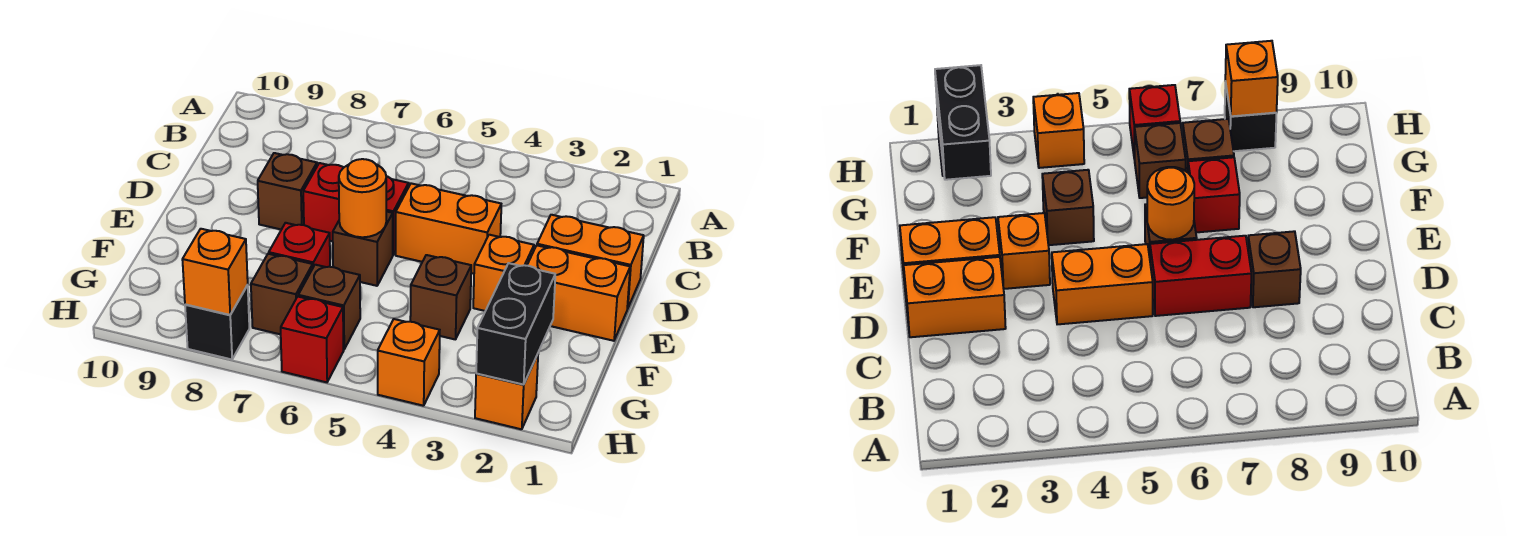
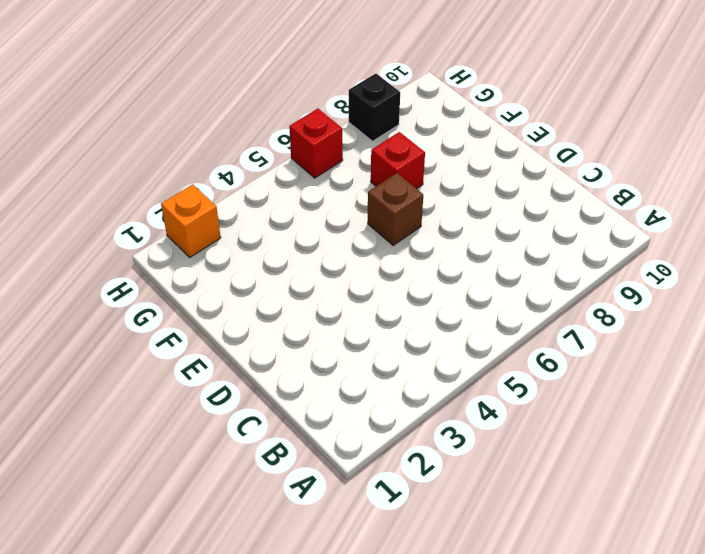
none -> orange 1x2 brick [537,215,644,309]
none -> orange 1x2 brick [396,183,501,274]
none -> red 1x2 brick [303,163,409,255]

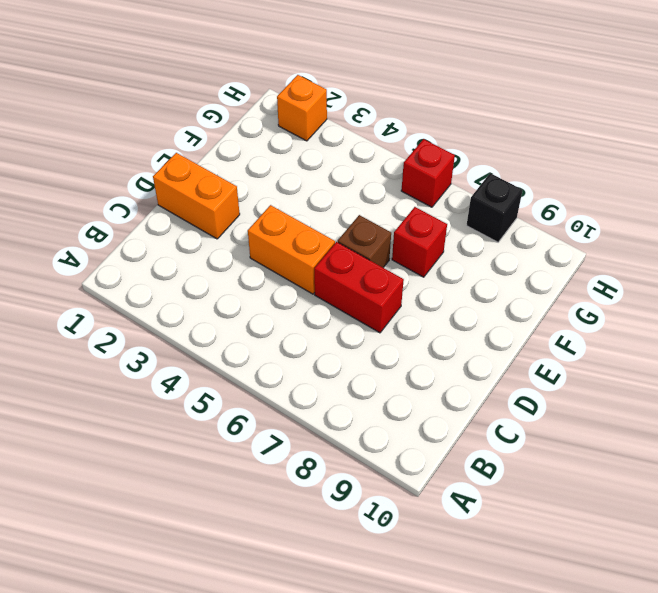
none -> brown 1x1 brick [258,153,317,230]
none -> orange 1x2 brick [527,245,630,341]
none -> orange 1x1 brick [473,235,534,311]

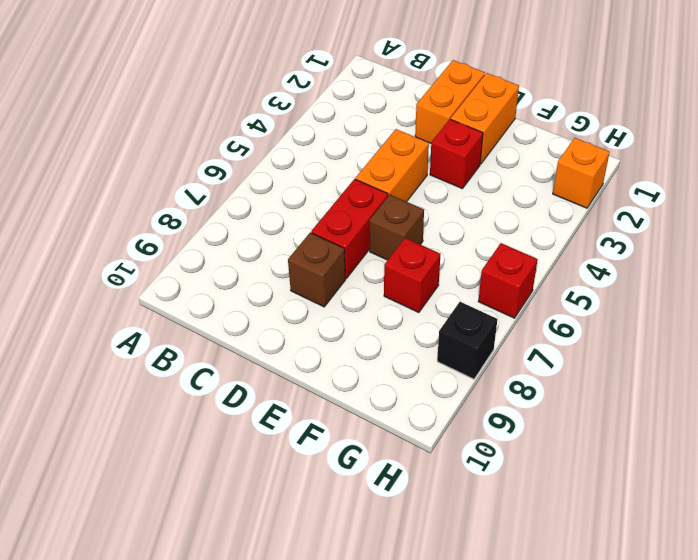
red 1x1 brick [430,119,483,189] -> orange 1x1 brick [473,235,534,311]
none -> brown 1x1 brick [410,255,471,340]
none -> brown 1x1 brick [298,265,360,349]
none -> brown 1x1 brick [251,254,313,334]

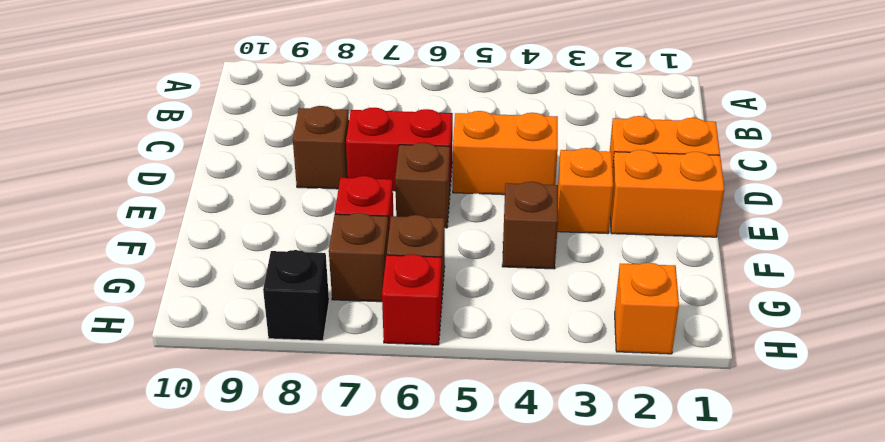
none -> orange 1x1 brick [378,319,440,406]
none -> orange 1x1 round brick [339,159,386,237]
none -> black 1x2 brick [476,263,555,385]

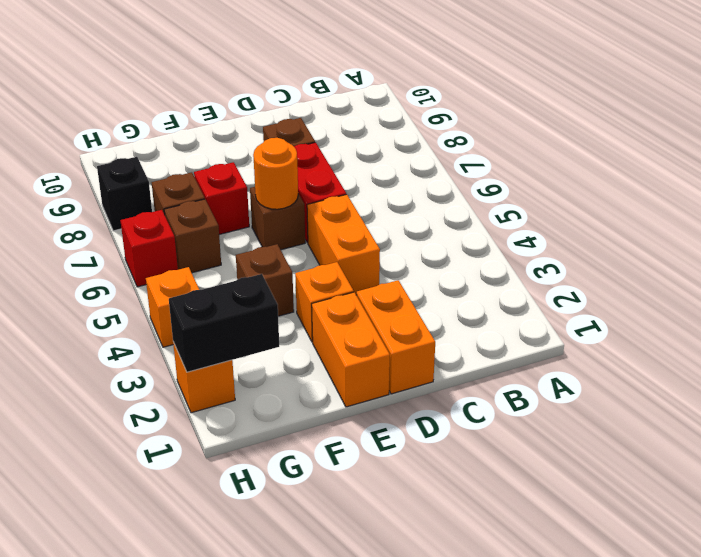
none -> orange 1x1 brick [182,229,248,315]

